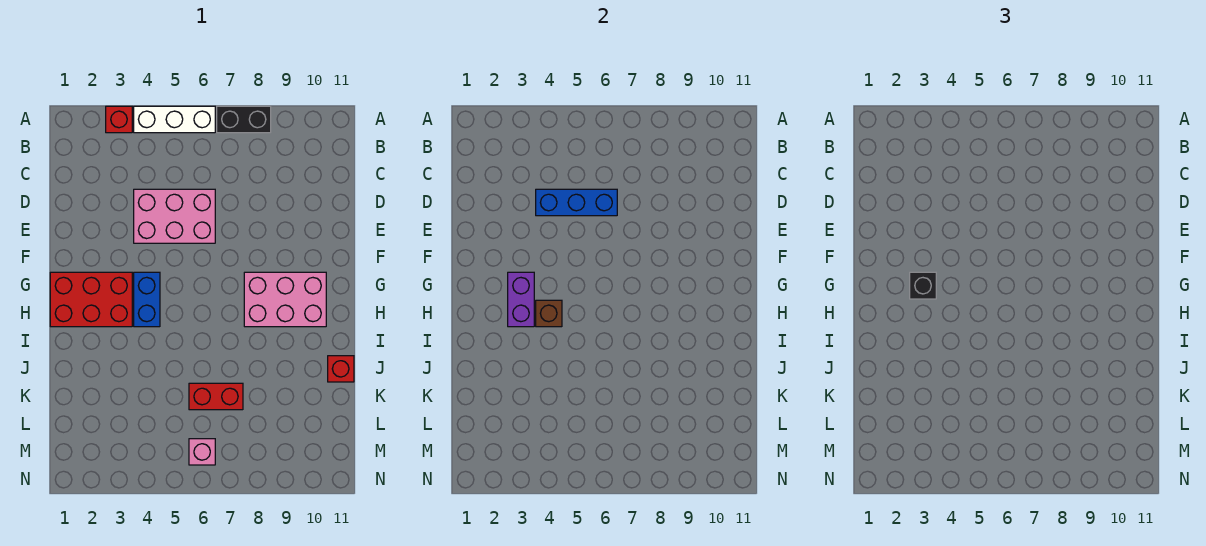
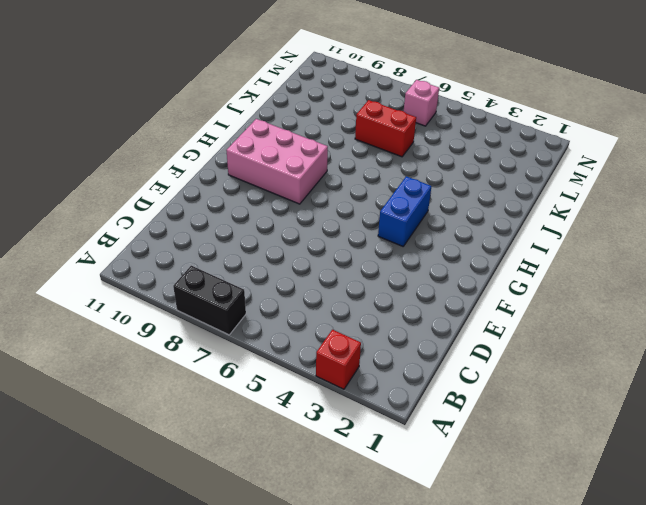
none -> white 1x3 brick [134,106,215,133]
none -> pink 2x3 brick [134,189,215,243]
none -> red 2x3 brick [50,272,132,327]

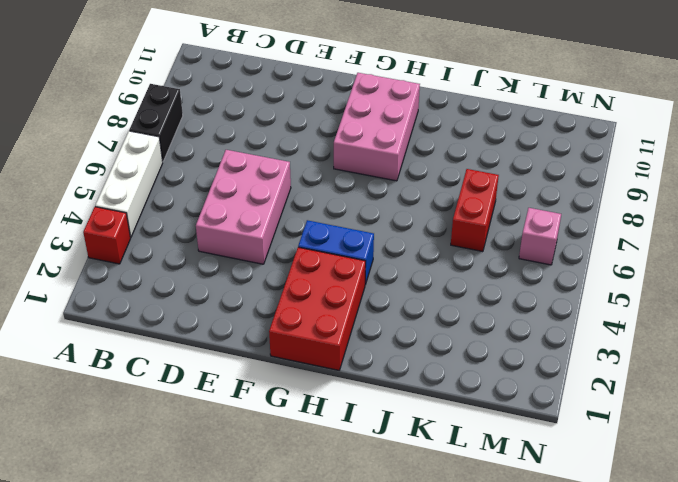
none -> red 1x1 brick [328,356,354,382]
none -> blue 1x3 brick [536,189,617,216]
none -> purple 1x2 brick [508,272,534,327]

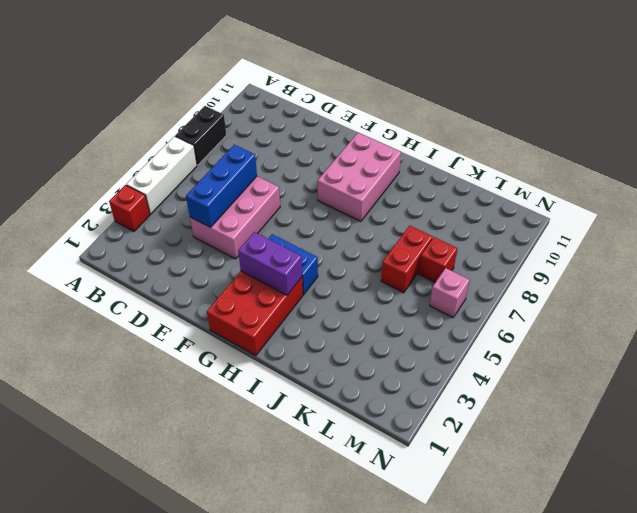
red 1x1 brick [419,237,457,283] -> red 1x1 brick moved to [328,356,354,382]
none -> brown 1x1 brick [536,300,562,327]
none -> black 1x1 brick [910,272,936,299]

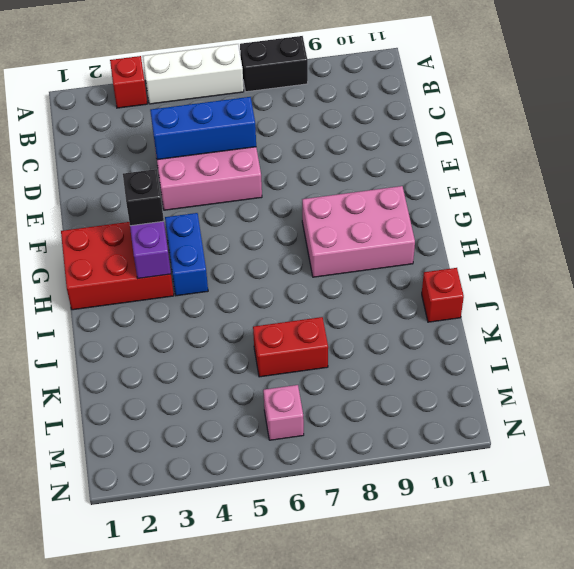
none -> brown 1x1 brick [536,300,562,327]

